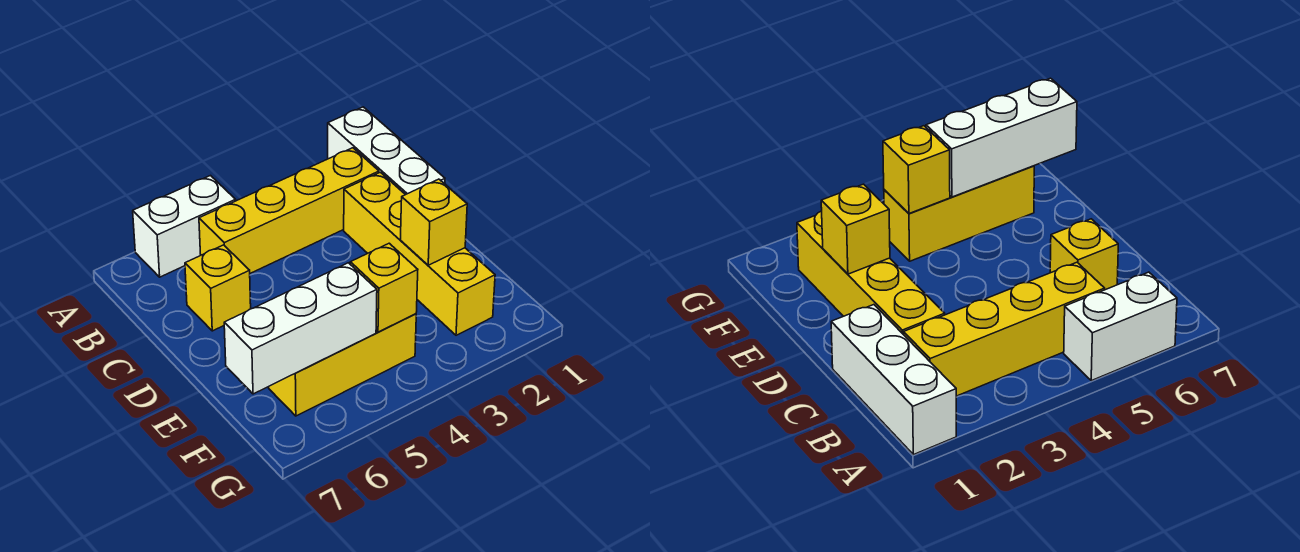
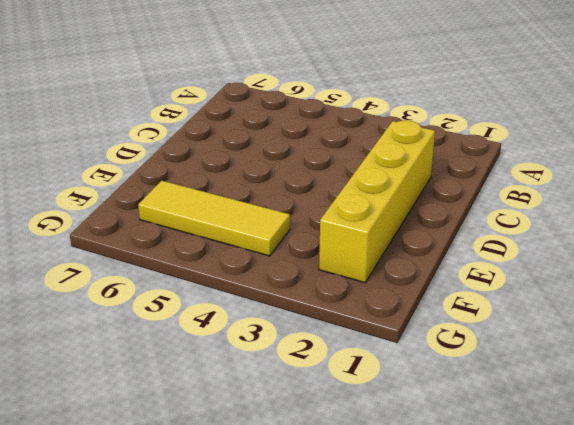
yellow 1x3 tile [138,181,290,256] -> yellow 1x3 brick [269,314,416,416]
none -> white 1x3 brick [328,107,445,195]
none -> white 1x2 brick [133,176,236,277]

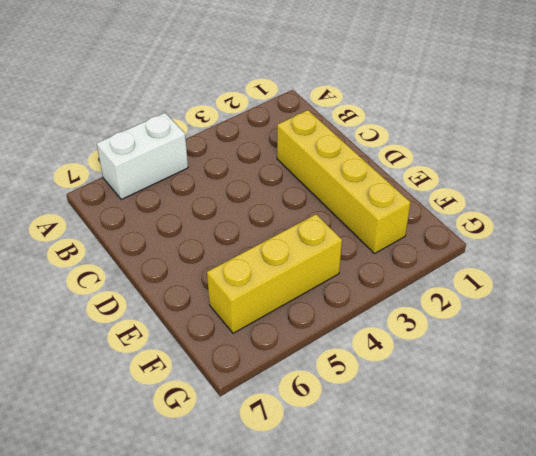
none -> white 1x3 brick [328,107,445,195]
none -> yellow 1x4 brick [199,148,379,273]

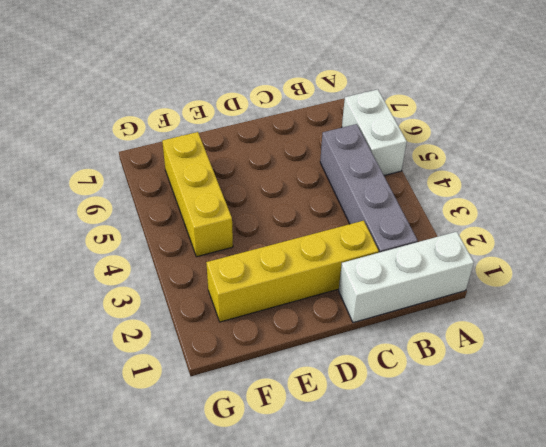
grey 1x4 brick [320,124,418,253] -> yellow 1x4 brick [199,148,379,273]
none -> yellow 1x1 brick [185,245,251,331]
none -> yellow 1x1 brick [400,179,467,265]

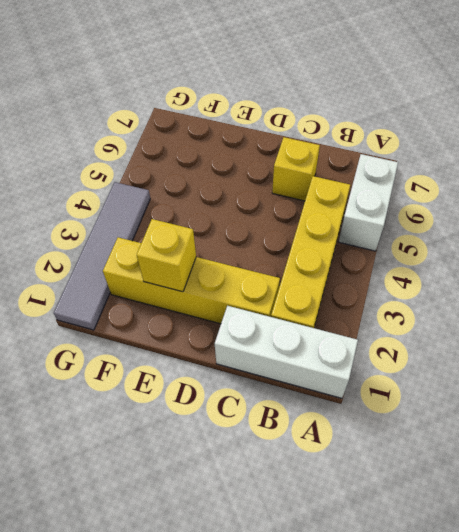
grey 1x4 tile [54,182,150,330] -> none
none -> yellow 1x3 brick [269,314,416,416]
none -> yellow 1x1 brick [350,243,418,332]

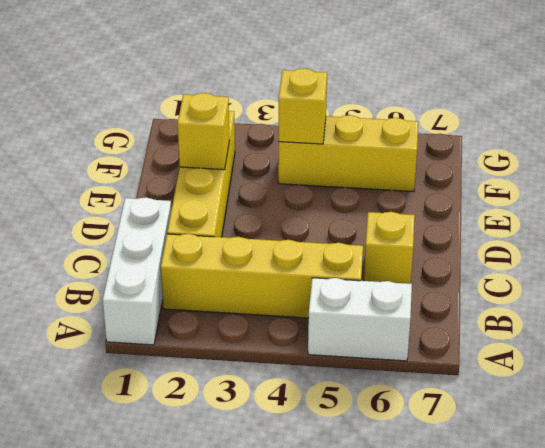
none -> white 1x3 brick [224,263,377,394]

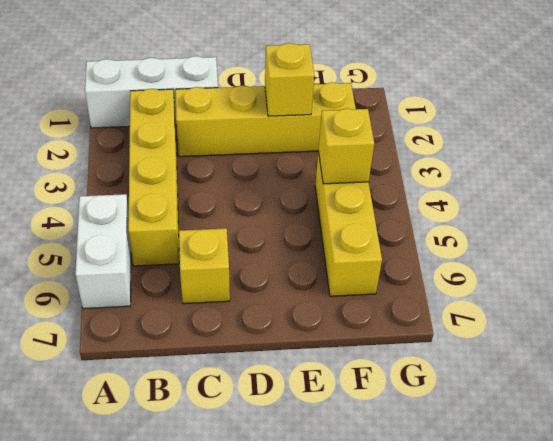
none -> white 1x3 brick [224,263,377,394]

